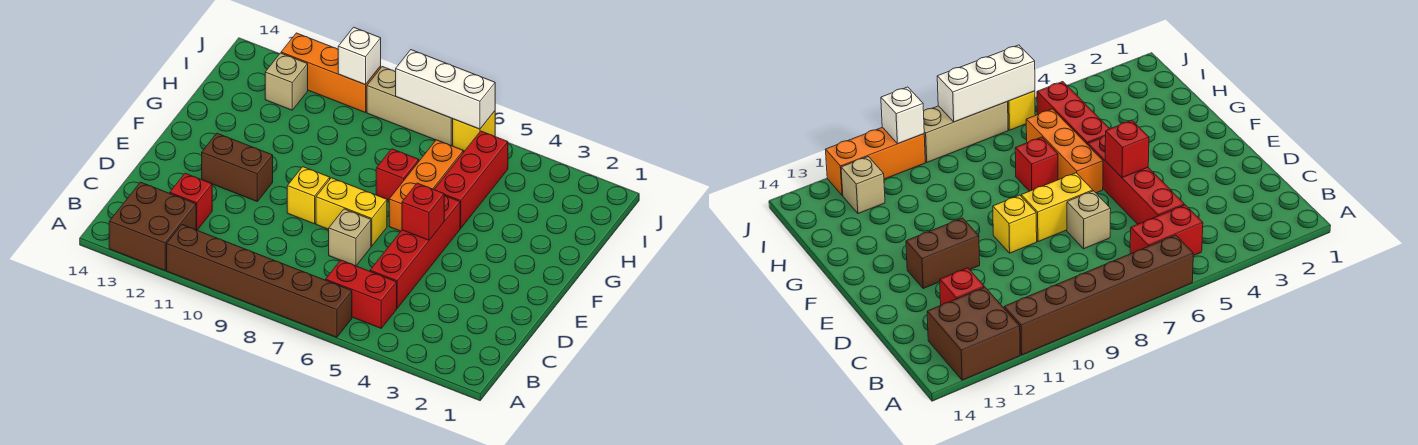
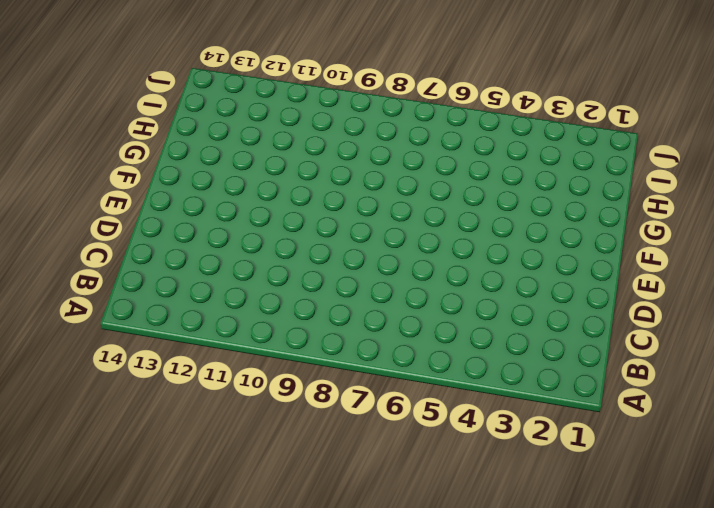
none -> brown 1x6 brick [167,225,352,337]
none -> brown 2x2 brick [109,182,196,270]
none -> red 1x2 brick [326,260,397,328]

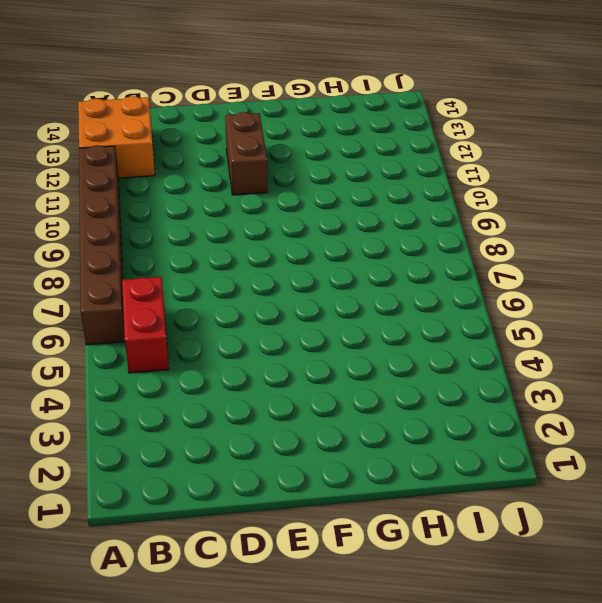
orange 2x2 brick [78,96,155,178] -> brown 2x2 brick [109,182,196,270]
none -> red 1x4 brick [370,195,460,308]
none -> red 1x1 brick [170,173,212,230]
none -> tan 1x1 brick [329,209,371,266]

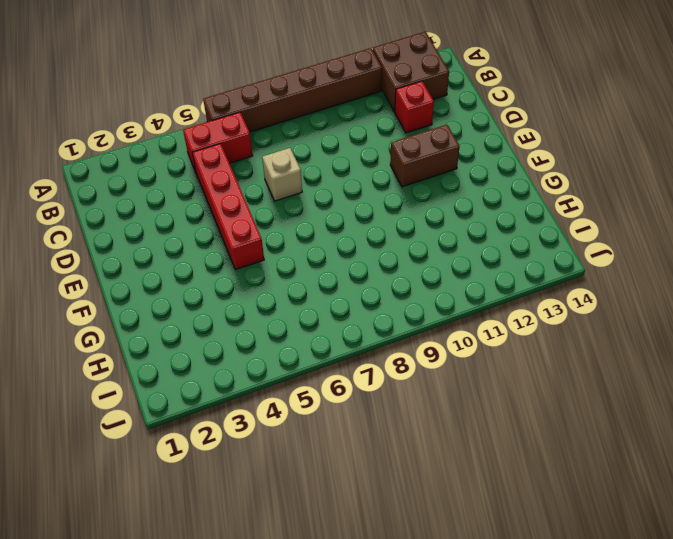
none -> yellow 1x2 brick [316,178,387,246]
none -> yellow 1x1 brick [287,167,330,224]
none -> orange 1x3 brick [389,140,463,231]

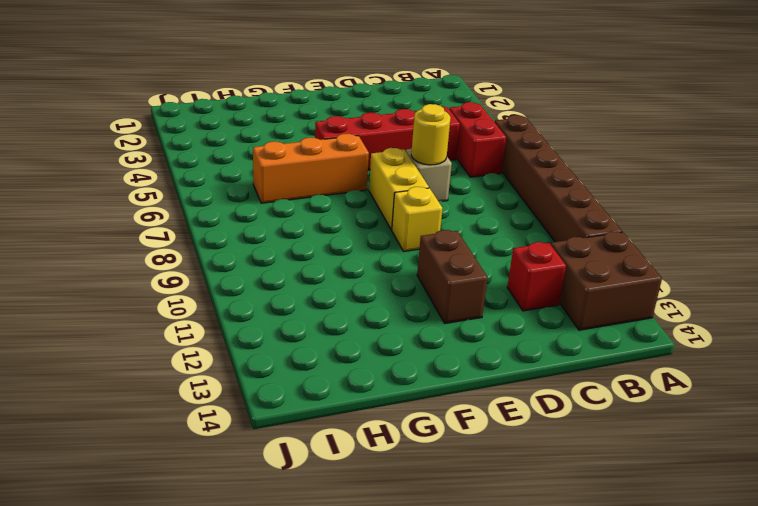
yellow 1x1 round brick [411,104,451,165] -> none
none -> red 1x3 brick [434,131,508,228]
none -> red 1x1 brick [376,149,419,200]
none -> tan 1x1 brick [265,53,308,110]

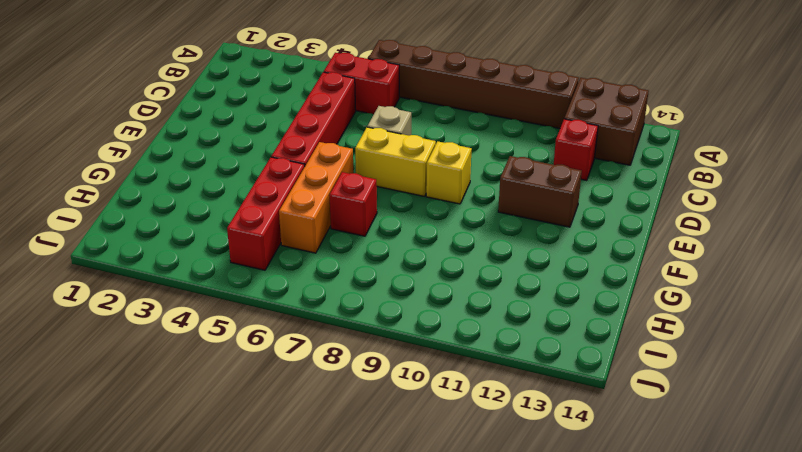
none -> tan 1x1 brick [265,53,308,110]
none -> yellow 1x1 brick [453,111,495,151]
none -> tan 1x3 brick [367,67,453,146]

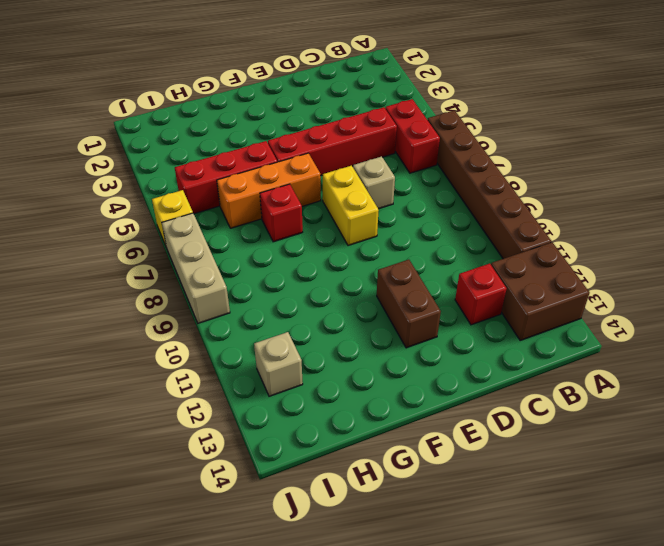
none -> yellow 1x1 brick [287,167,330,224]
none -> orange 1x3 brick [281,33,381,113]
none -> red 1x1 brick [402,183,444,240]

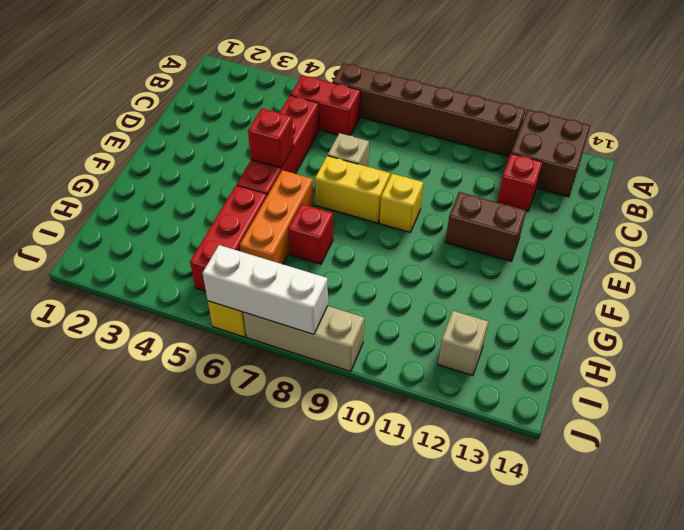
none -> orange 1x3 brick [281,33,381,113]
none -> white 1x1 brick [338,27,381,85]

